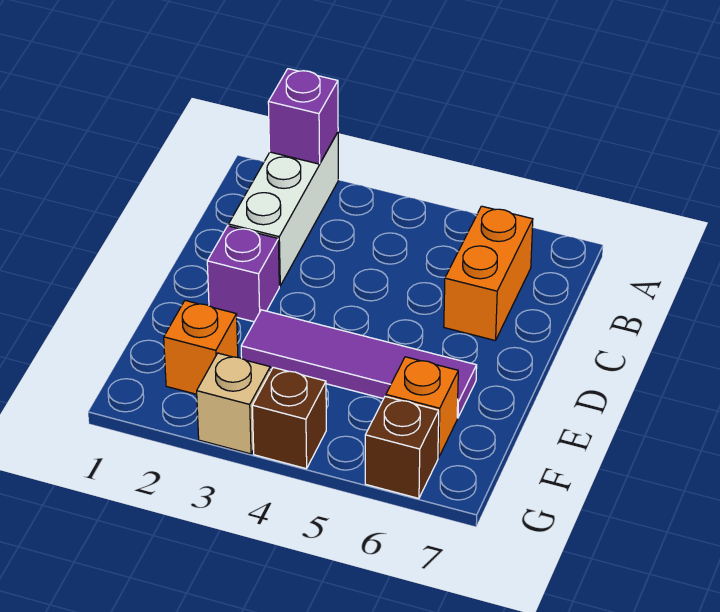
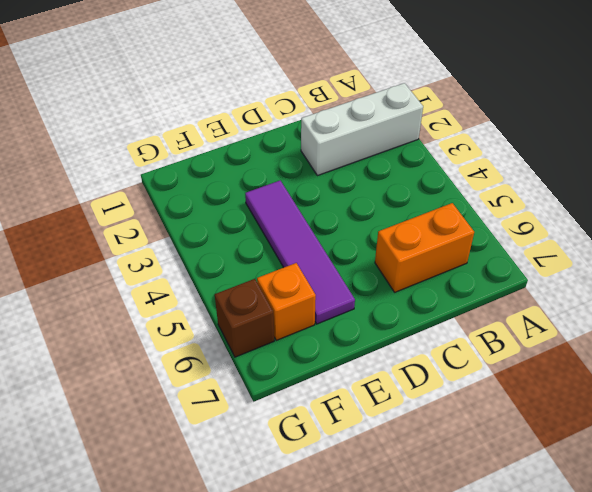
none -> purple 1x1 brick [207,226,279,322]
none -> orange 1x1 brick [164,301,238,394]

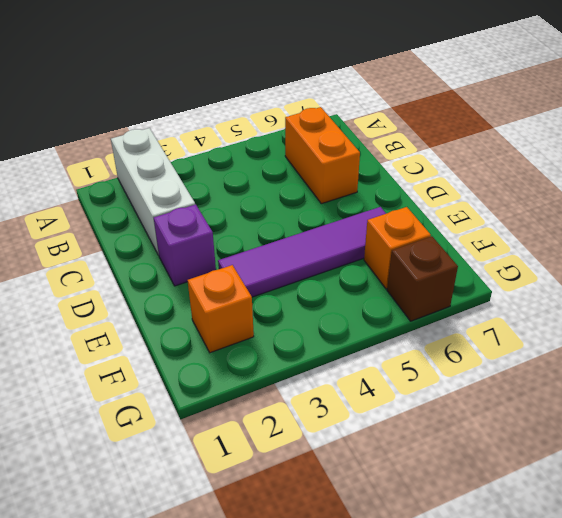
none -> tan 1x1 brick [197,353,270,454]
none -> brown 1x1 brick [252,367,326,469]

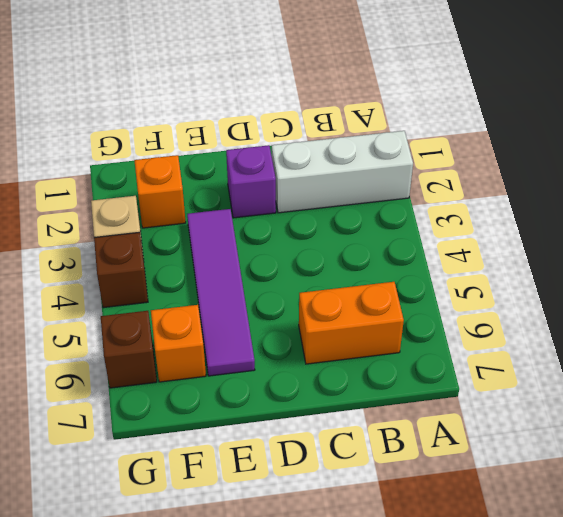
none -> purple 1x1 brick [268,69,338,164]

